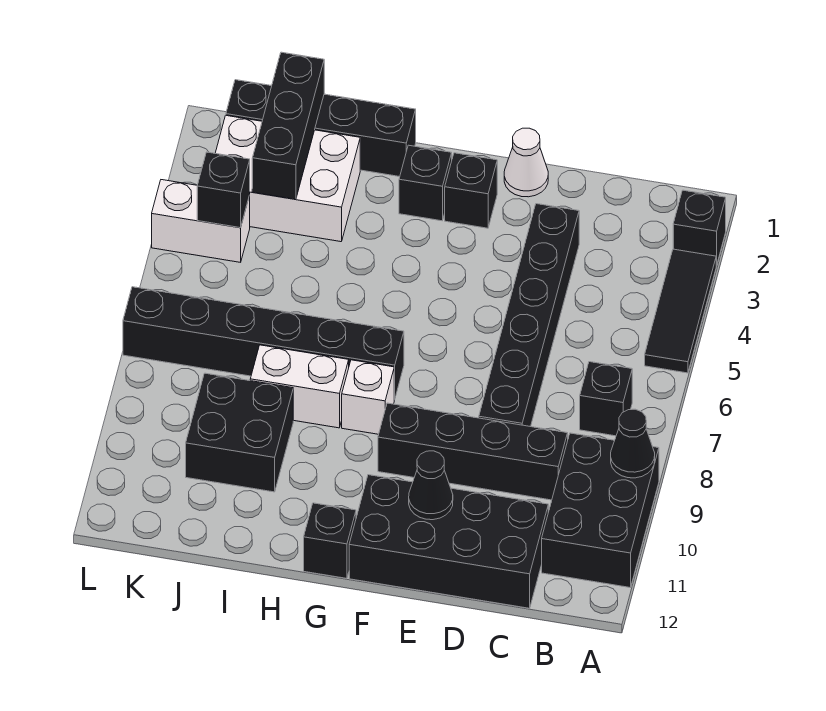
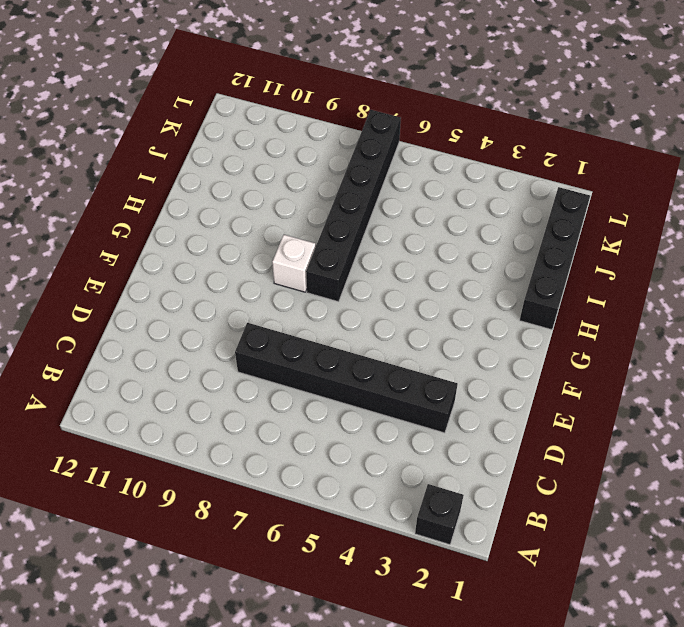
none -> black 1x3 tile [645,249,716,373]
none -> black 2x3 brick [542,433,659,588]
none -> black 1x1 brick [580,362,632,436]

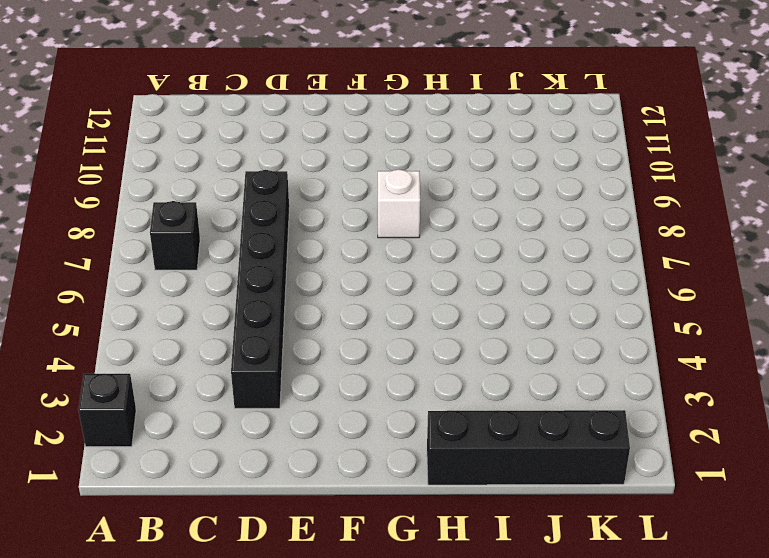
none -> black 1x3 tile [645,249,716,373]
none -> black 2x3 brick [542,433,659,588]
none -> black 1x4 brick [378,403,568,500]

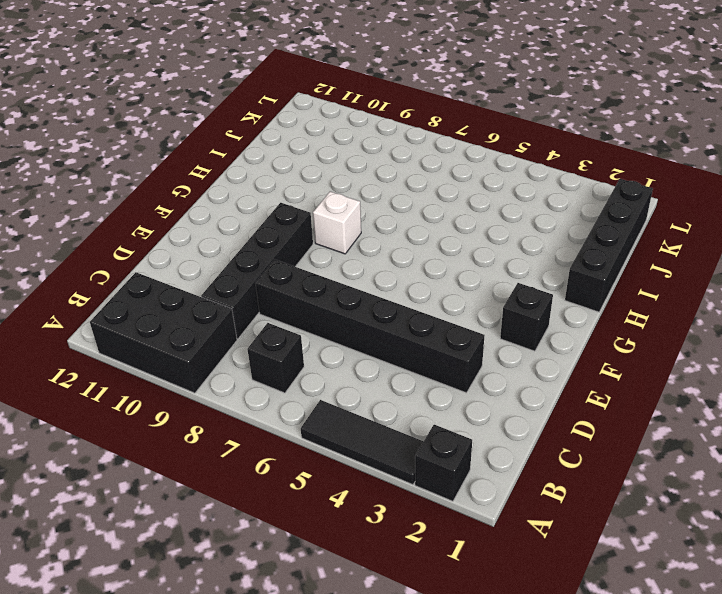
none -> black 2x4 brick [349,475,548,608]
none -> white 1x1 cone [504,128,548,197]
none -> black 1x1 brick [399,145,452,221]

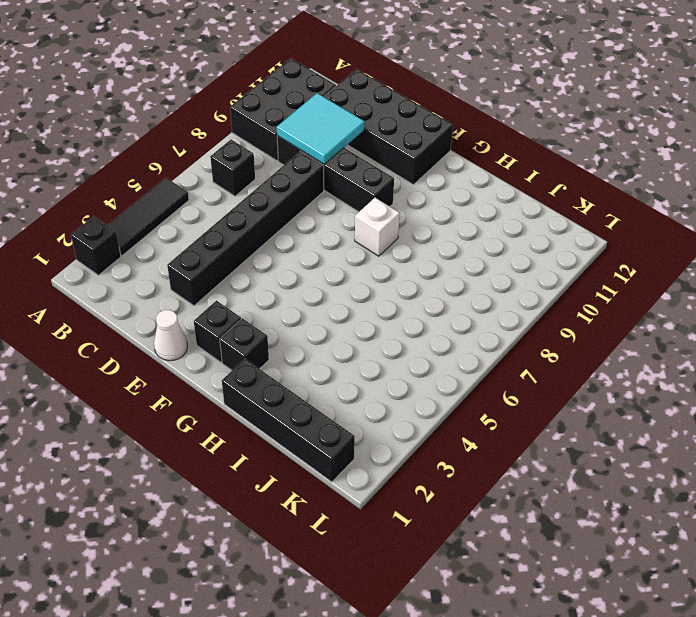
cyan 2x2 tile [277,93,365,165] -> none
none -> black 1x6 brick [123,287,404,399]
none -> black 1x1 brick [304,503,356,578]
none -> white 1x2 brick [250,345,349,428]

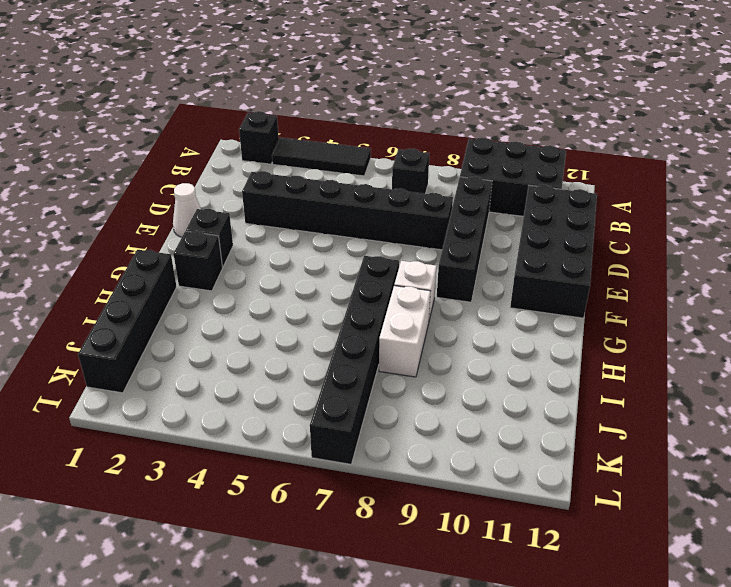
none -> black 1x1 brick [304,503,356,578]
none -> white 2x3 brick [215,116,360,242]
none -> black 2x2 brick [186,373,293,492]

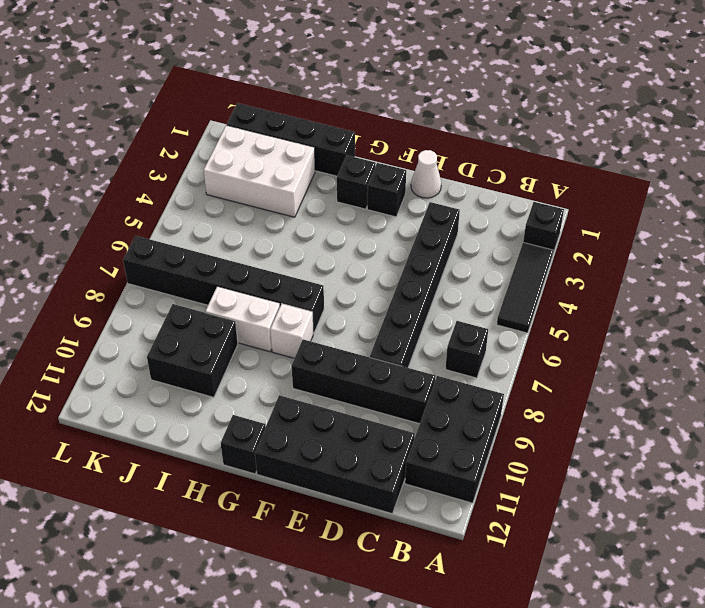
none -> white 1x2 brick [152,180,250,262]
none -> black 1x1 cone [611,409,655,478]
none -> black 1x1 cone [409,451,453,520]

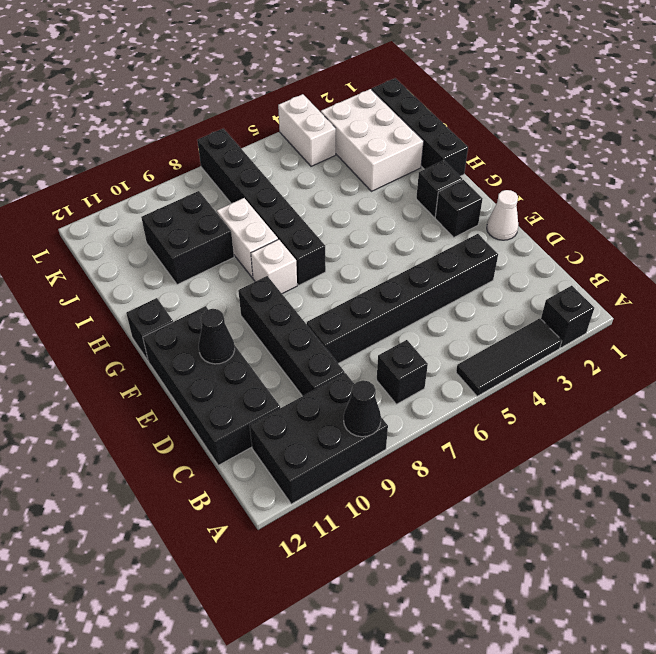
none -> black 1x3 brick [252,52,324,199]
none -> black 1x1 brick [197,152,250,228]

